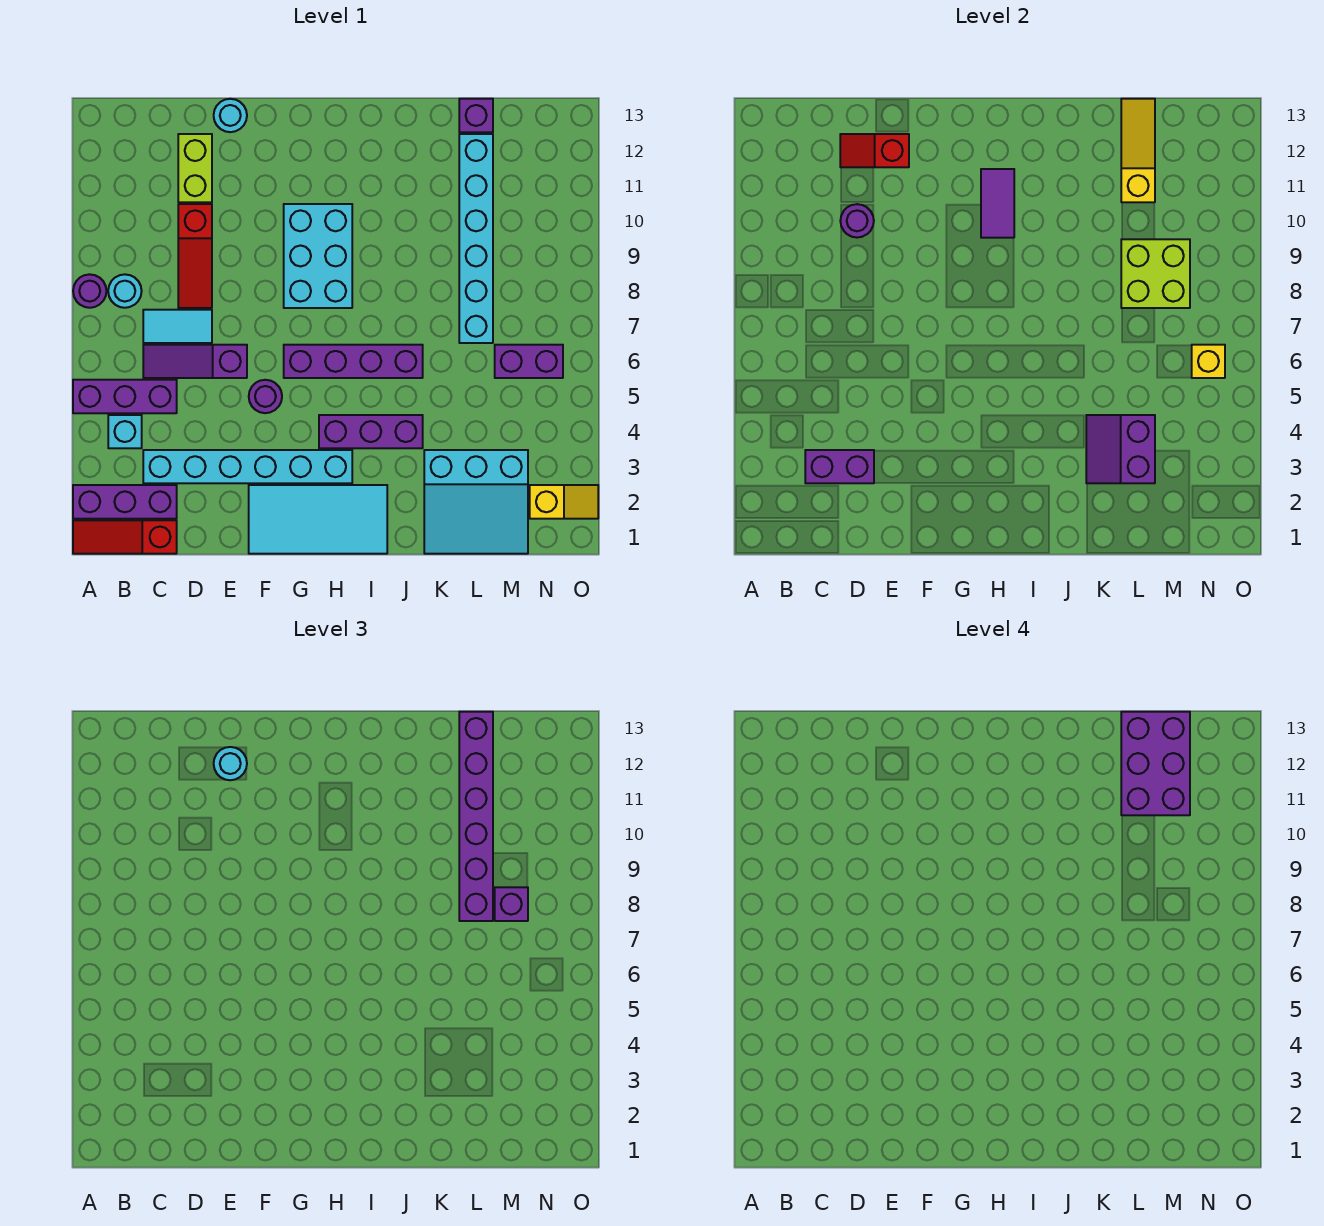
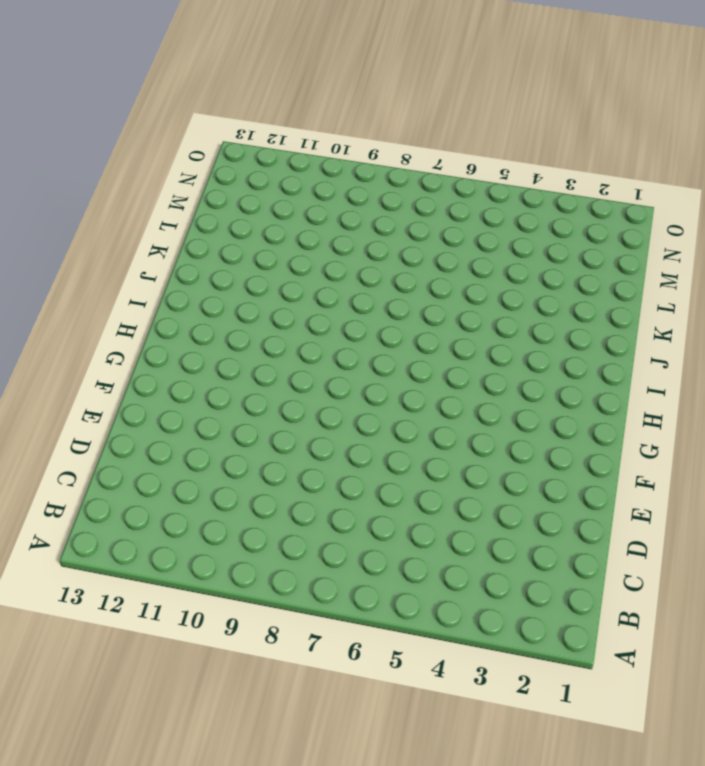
none -> red 1x3 slope [73,520,177,554]
none -> purple 1x3 brick [73,485,177,519]
none -> purple 1x3 brick [73,380,177,413]
none -> purple 1x1 round brick [73,274,106,308]

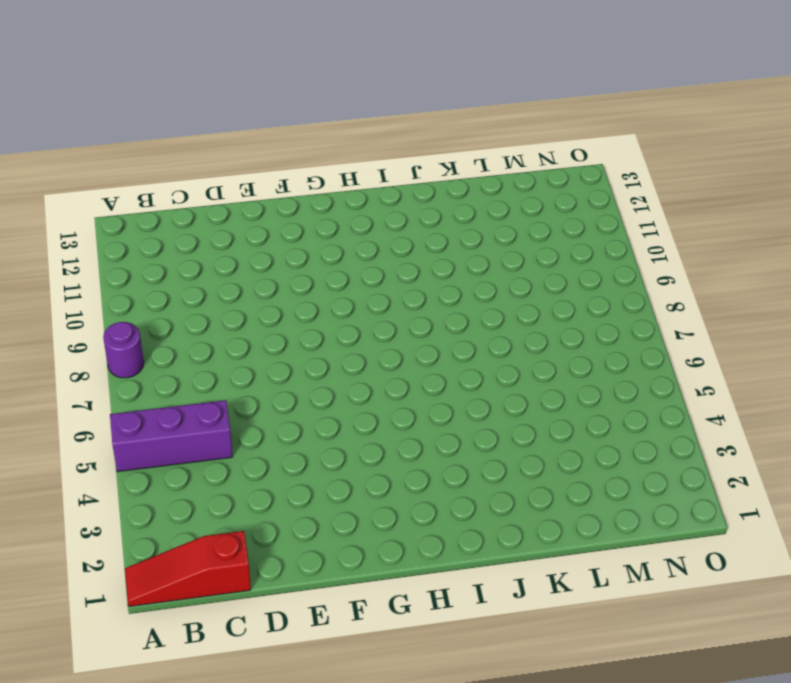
none -> purple 1x3 brick [73,485,177,519]
none -> cyan 1x1 brick [108,415,142,448]
none -> cyan 1x1 round brick [108,274,142,308]
none -> cyan 1x6 brick [143,450,352,483]

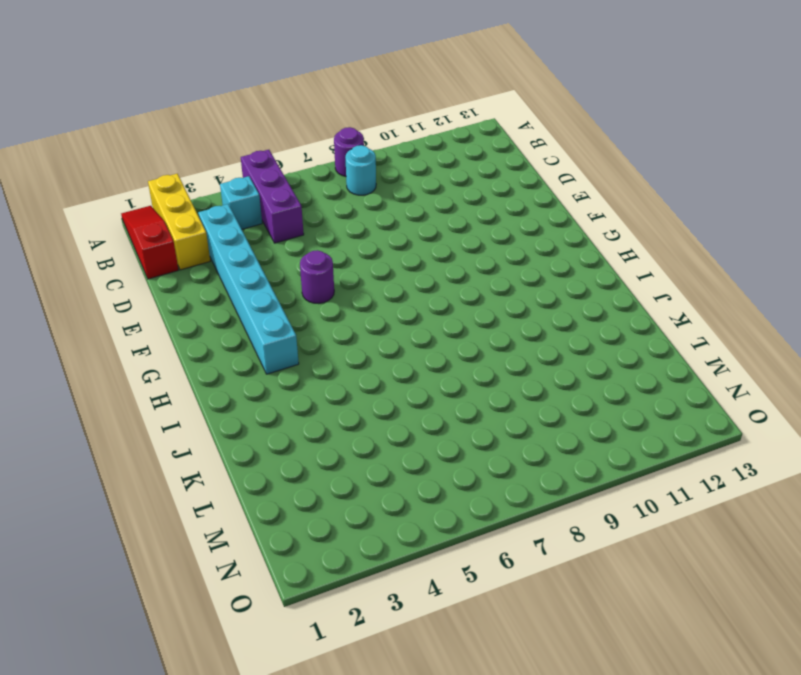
yellow 1x3 brick [148,174,210,270] -> purple 1x3 brick [73,485,177,519]
none -> purple 1x3 slope [143,345,247,378]
none -> cyan 1x2 tile [143,310,212,343]
none -> red 1x3 slope [178,204,212,308]
none -> lime 1x2 brick [178,134,212,202]

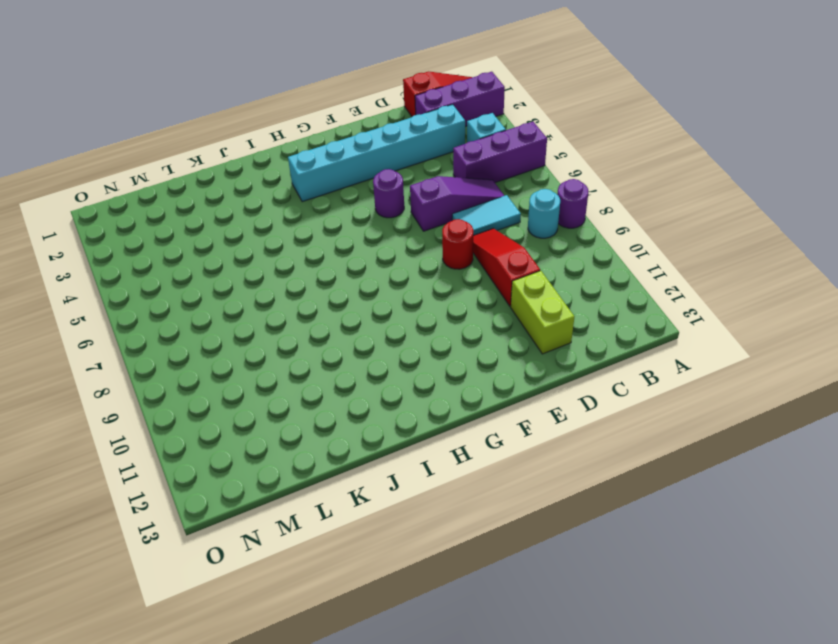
red 1x1 round brick [442,219,473,269] -> none
none -> cyan 1x1 round brick [214,99,247,132]
none -> cyan 2x4 tile [249,485,387,554]
none -> purple 1x4 brick [284,345,423,378]
none -> cyan 2x3 brick [284,204,352,308]

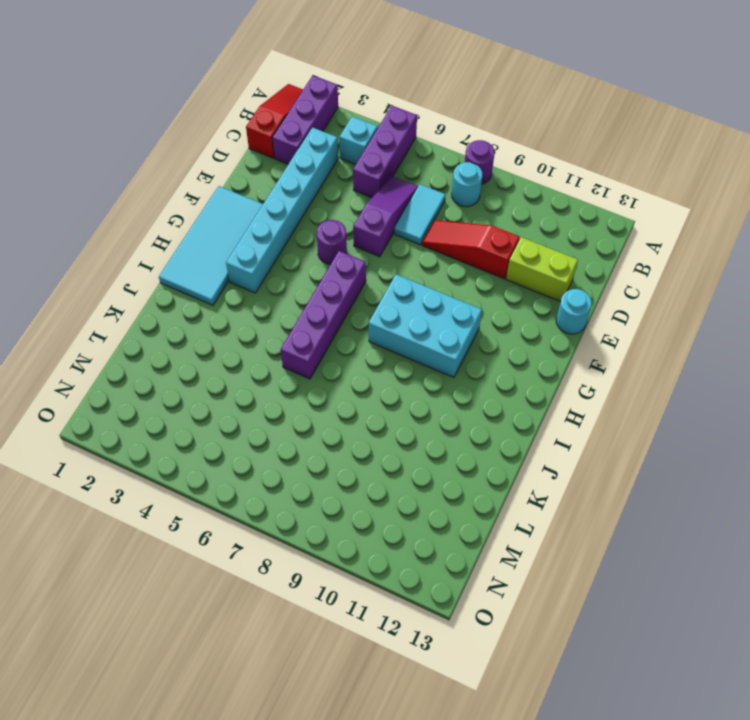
none -> purple 1x3 brick [319,415,423,448]
none -> cyan 3x3 slope [424,450,528,554]
none -> cyan 1x6 brick [459,134,493,343]
none -> purple 1x1 brick [459,99,493,132]

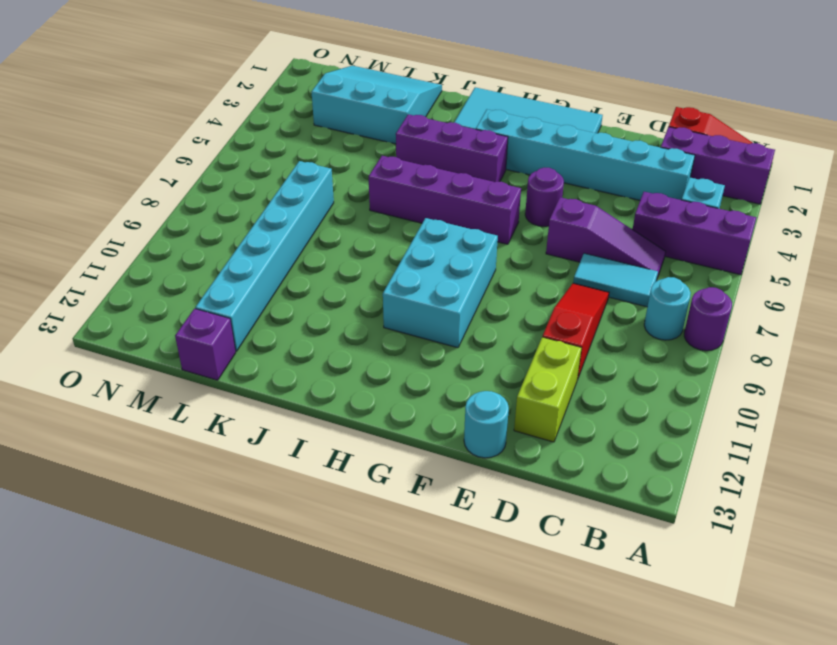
none -> purple 1x2 brick [495,345,563,378]
none -> yellow 1x2 slope [530,485,598,519]
none -> purple 1x2 brick [805,450,874,483]
none -> purple 1x1 round brick [840,204,874,238]

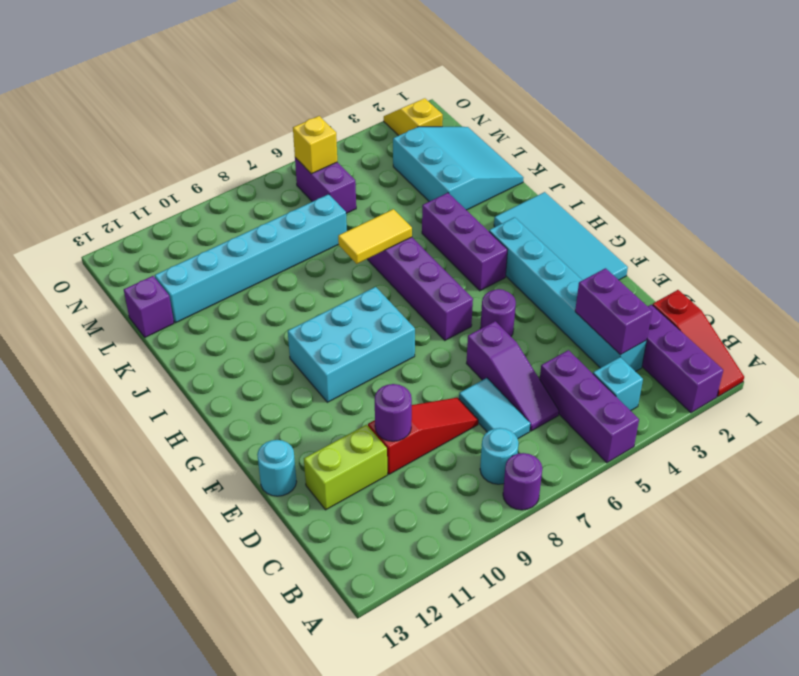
yellow 1x2 tile [338,209,412,264] -> none
none -> red 1x2 slope [840,134,909,167]
none -> purple 1x2 tile [981,169,1014,238]
none -> purple 2x2 slope [1086,415,1155,483]
none -> lime 2x2 brick [1121,239,1190,308]

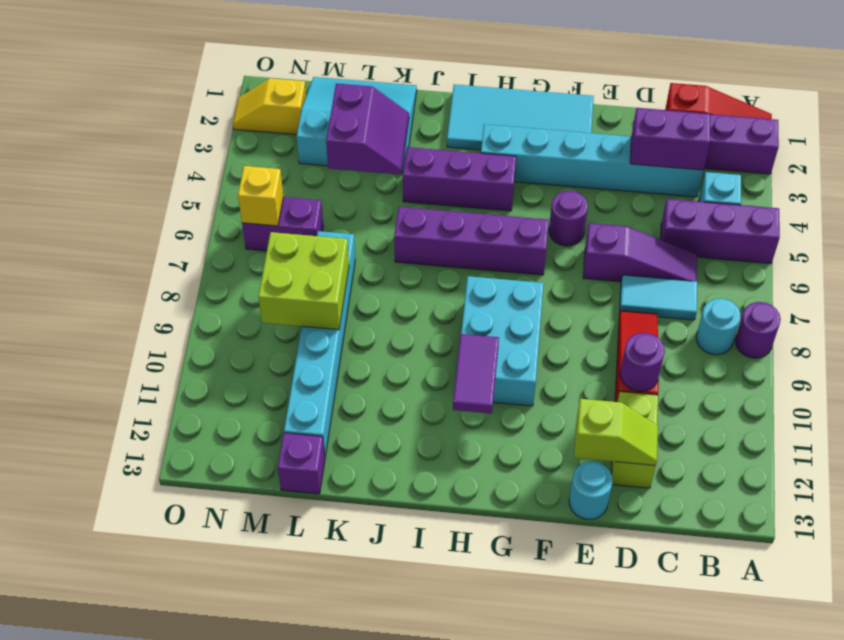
lime 1x2 slope [574,399,658,466] -> red 1x2 slope [840,134,909,167]
none -> yellow 1x3 slope [1121,99,1155,202]
none -> cyan 1x1 round brick [214,747,247,780]
none -> purple 1x6 brick [459,712,493,921]
none -> purple 1x1 brick [495,887,528,921]

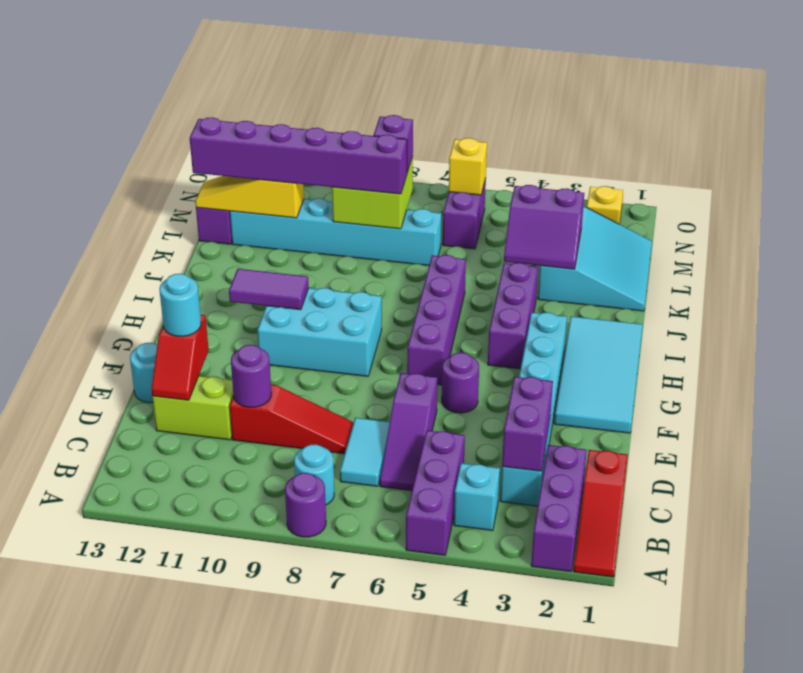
none -> purple 2x3 brick [1121,712,1190,815]

